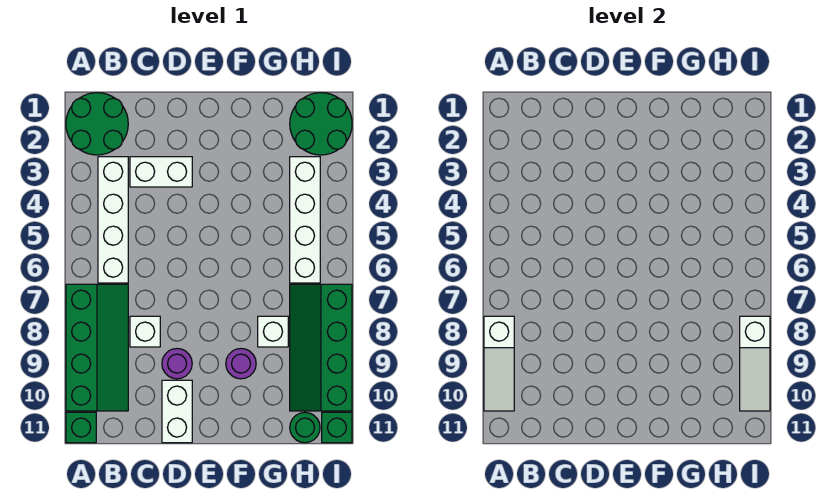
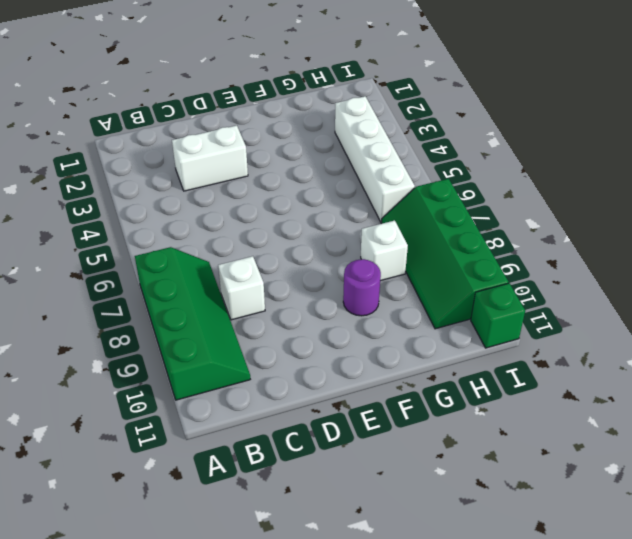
none -> green 2x2 round brick [66,93,128,155]
none -> green 1x1 brick [66,412,96,443]
none -> white 1x4 brick [98,157,128,283]

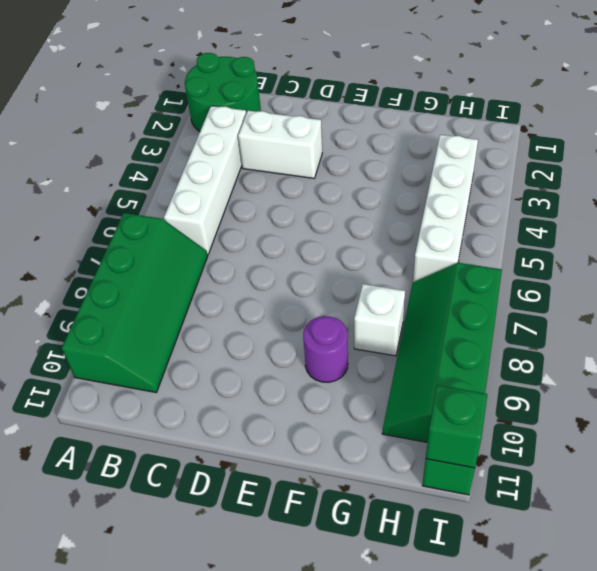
green 1x1 brick [426,385,487,468] -> green 1x1 brick moved to [66,412,96,443]
none -> white 1x1 brick [130,316,160,347]
none -> purple 1x1 round brick [162,349,192,379]
none -> white 1x2 brick [162,380,192,443]

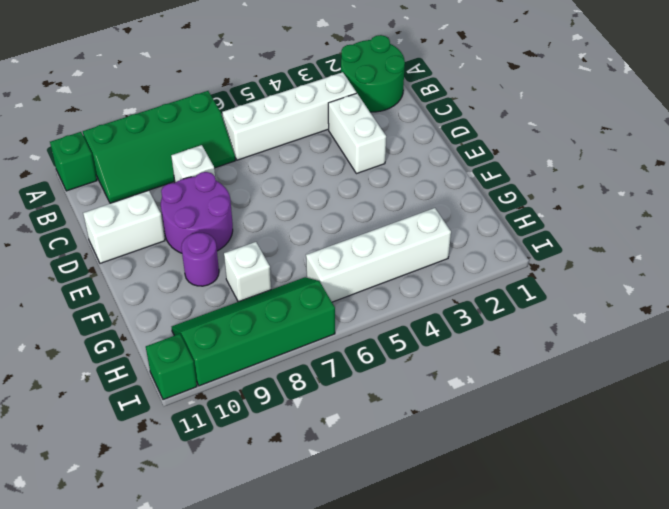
purple 2x2 round brick [161,172,233,253] -> purple 1x1 round brick [162,349,192,379]
none -> green 2x2 round brick [290,93,352,155]
none -> green 1x1 round brick [290,412,320,443]
none -> white 1x3 slope [484,316,514,411]

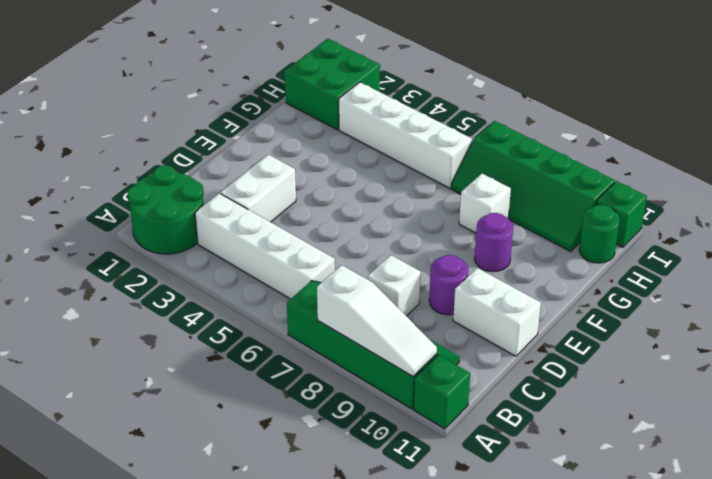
green 2x2 brick [285,39,380,130] -> green 2x2 round brick [290,93,352,155]
none -> white 1x3 slope [740,316,770,411]

